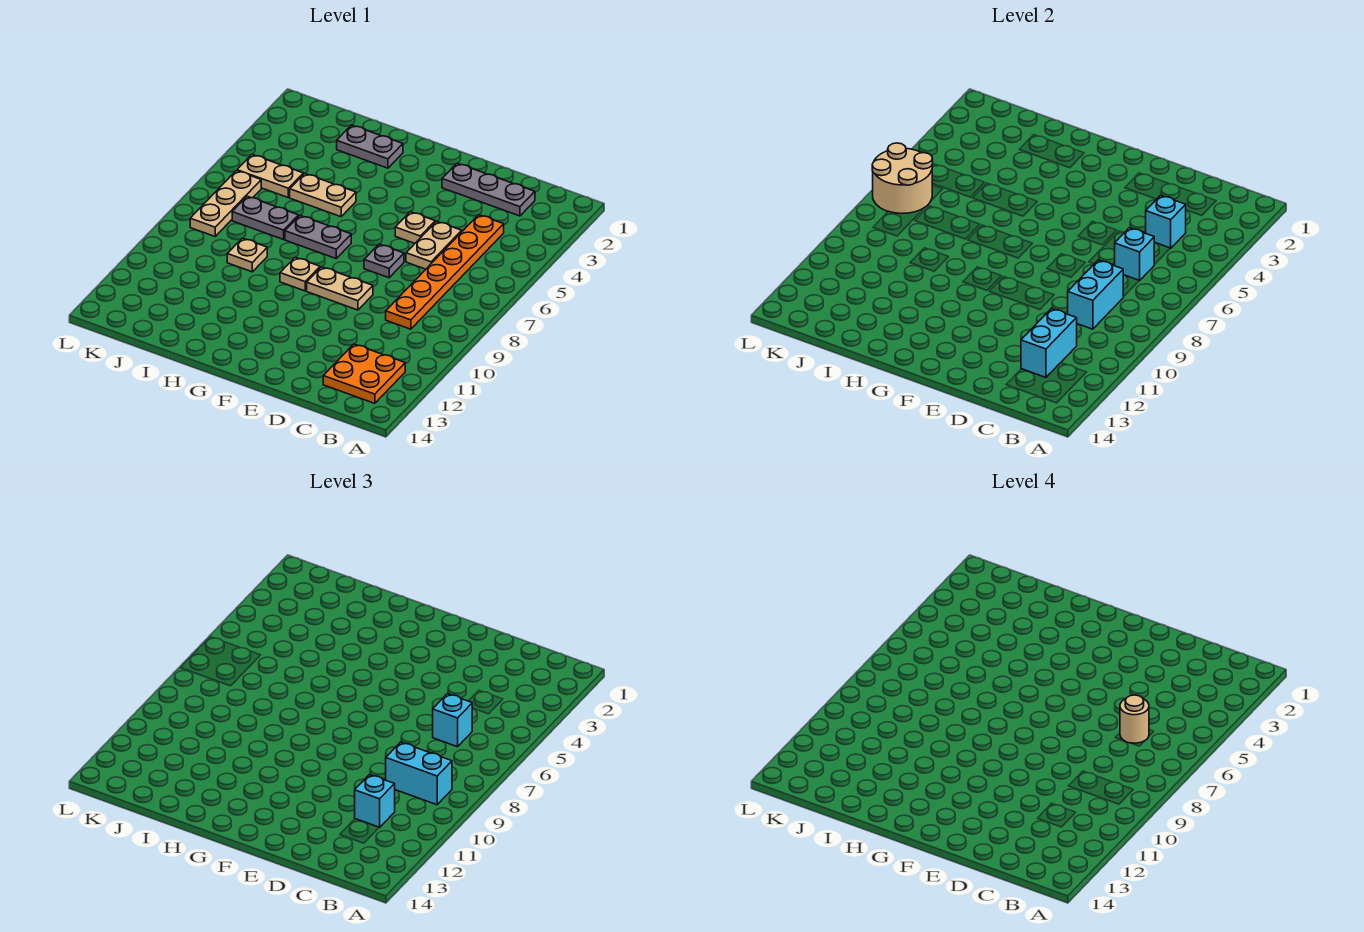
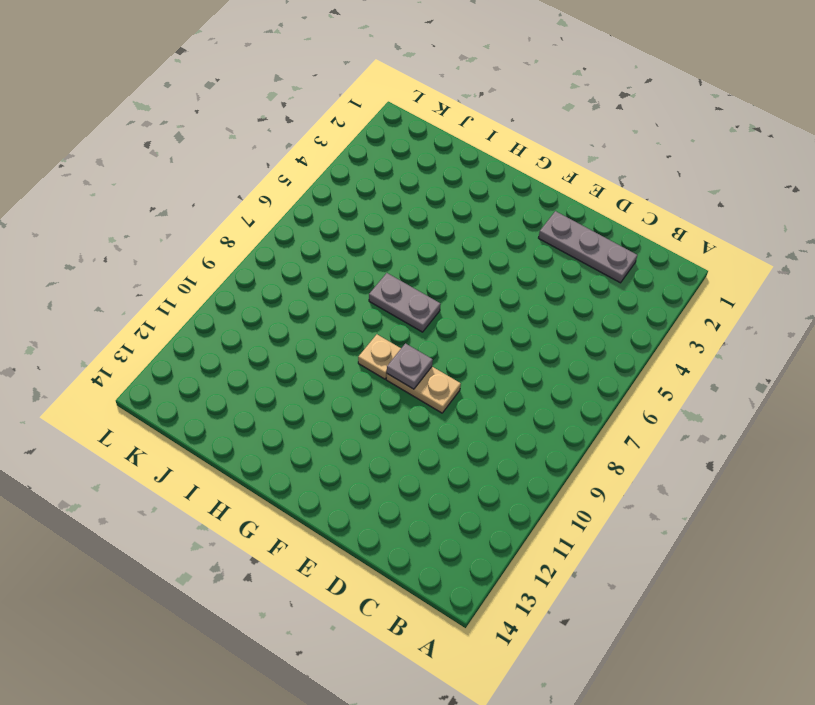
grey 1x1 plate [387,343,433,389] -> grey 1x1 plate moved to [364,244,404,278]
none -> orange 2x2 plate [323,344,405,403]
none -> orange 1x6 plate [386,215,504,329]
none -> tan 1x2 plate [406,221,462,269]

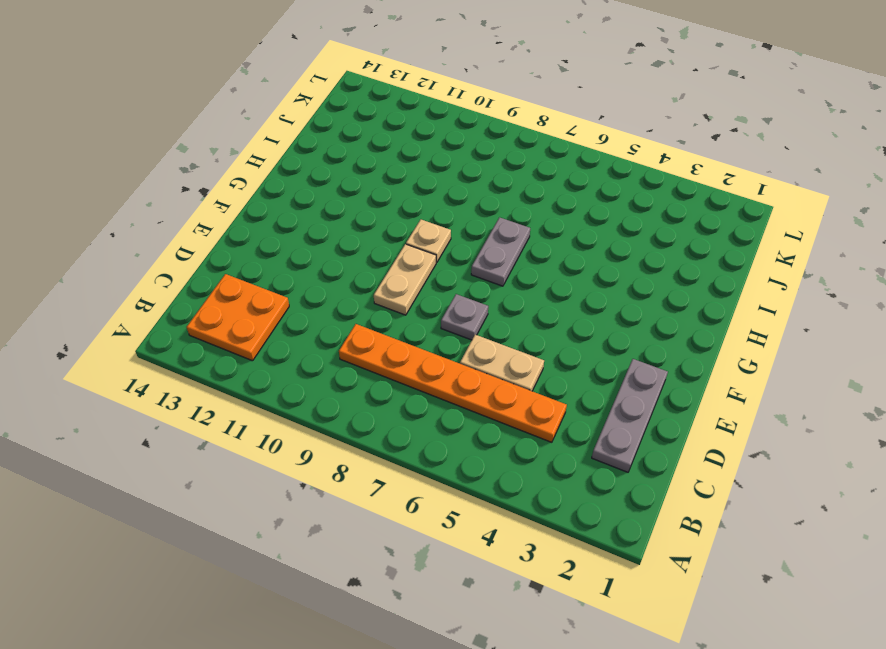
none -> tan 1x1 plate [395,212,435,243]
none -> grey 1x2 plate [337,125,403,168]
none -> tan 1x2 plate [290,174,356,217]

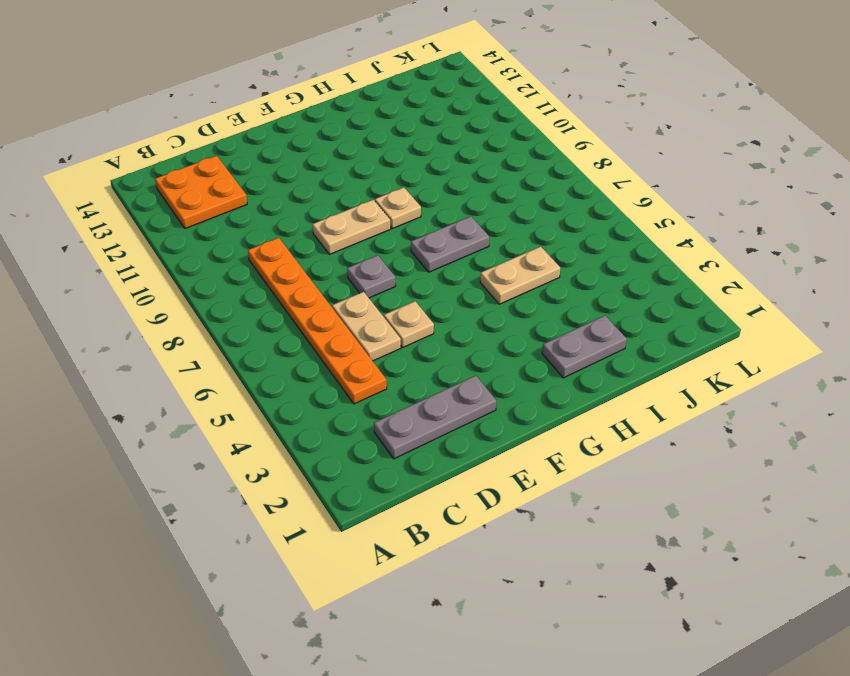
none -> grey 1x2 plate [232,196,299,239]
none -> tan 1x1 plate [227,238,267,272]
none -> tan 1x2 plate [237,155,303,197]

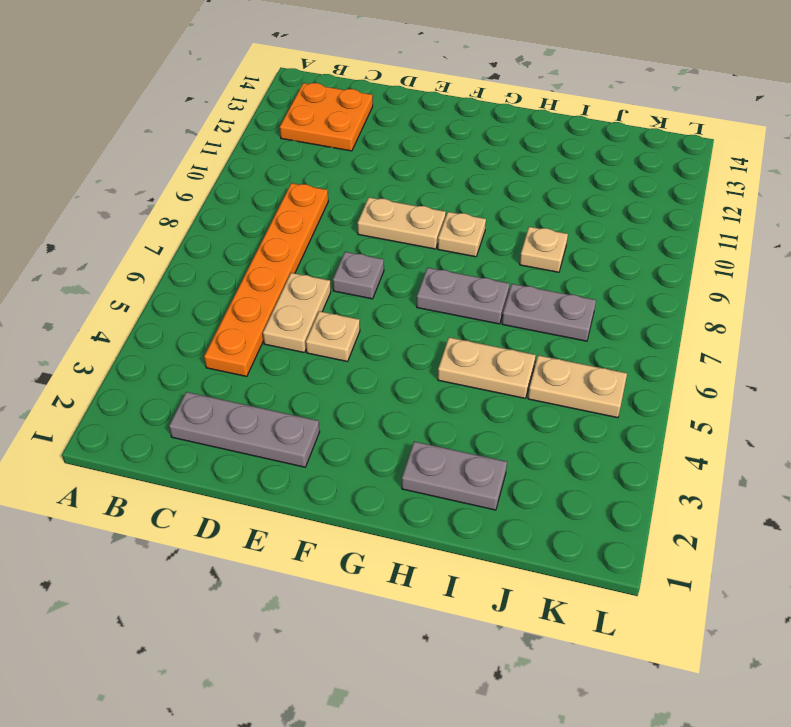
none -> tan 1x3 plate [190,171,261,236]
none -> cyan 1x1 brick [1146,195,1186,248]
none -> cyan 1x1 brick [1115,228,1155,281]

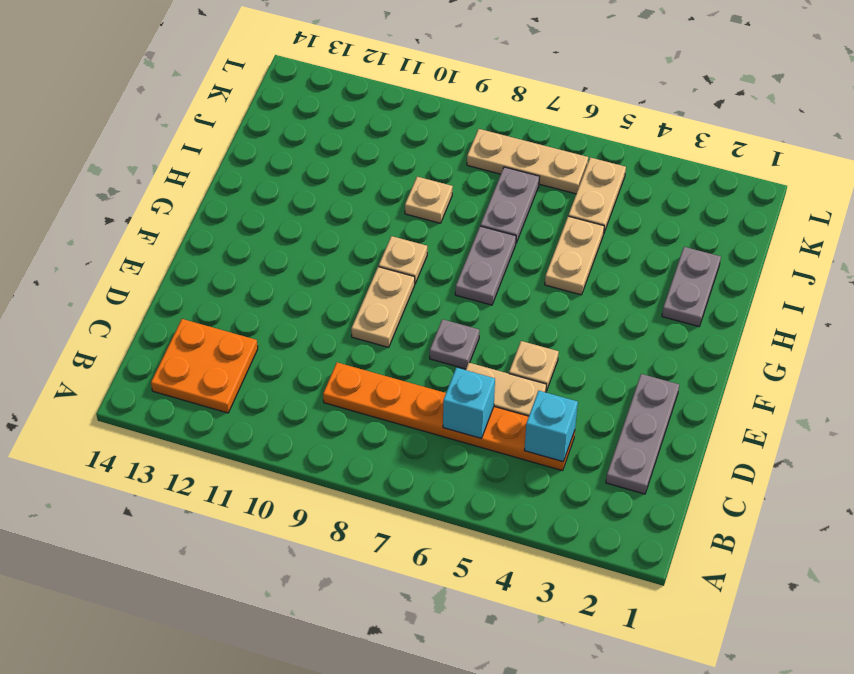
none -> cyan 1x2 brick [1068,260,1123,329]
none -> cyan 1x2 brick [1021,309,1077,377]
none -> tan 2x2 round brick [872,143,933,214]

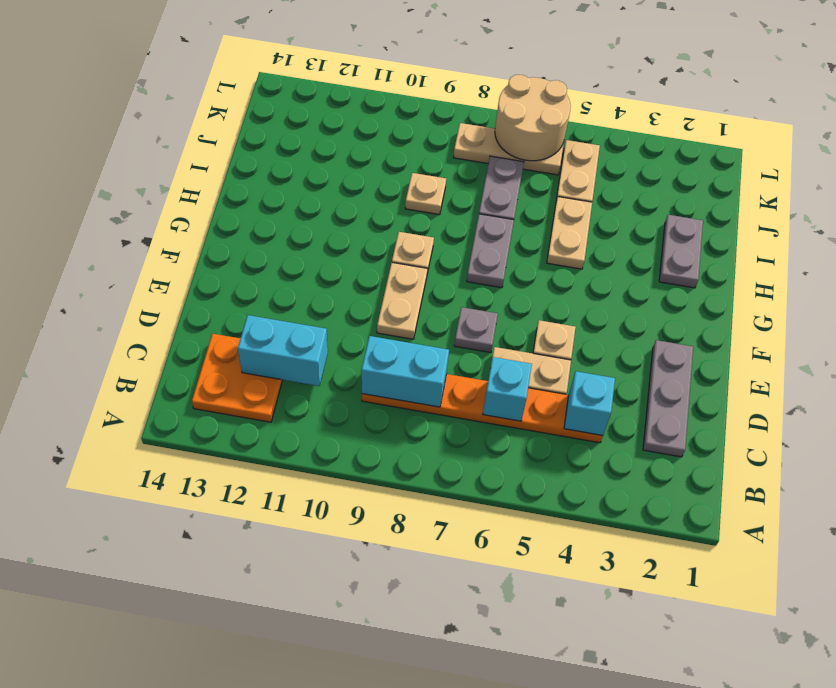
none -> cyan 1x2 brick [386,742,452,805]
none -> cyan 1x1 brick [433,694,473,747]
none -> cyan 1x1 brick [355,775,395,828]

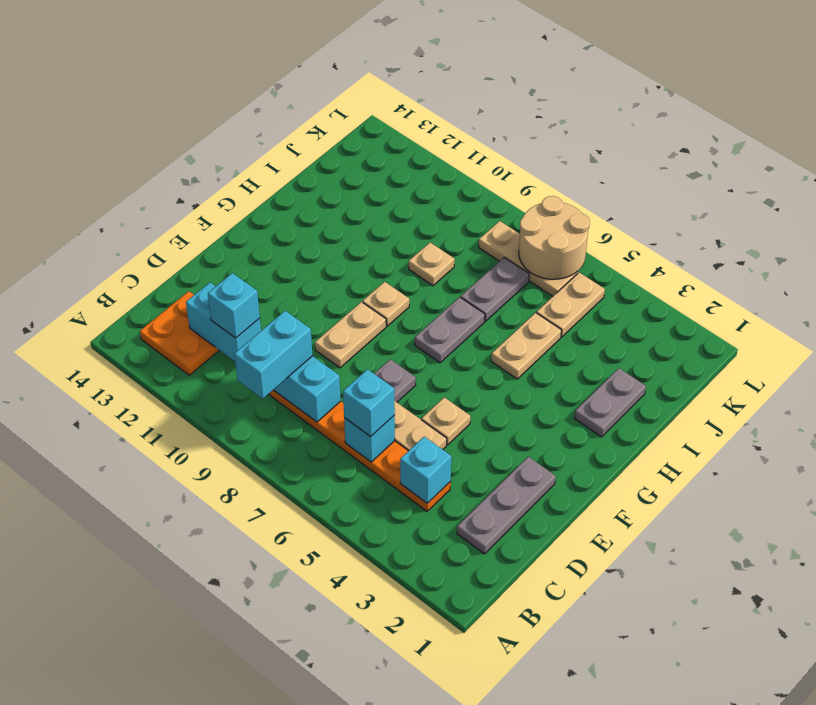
none -> tan 1x1 round brick [1120,695,1149,743]

